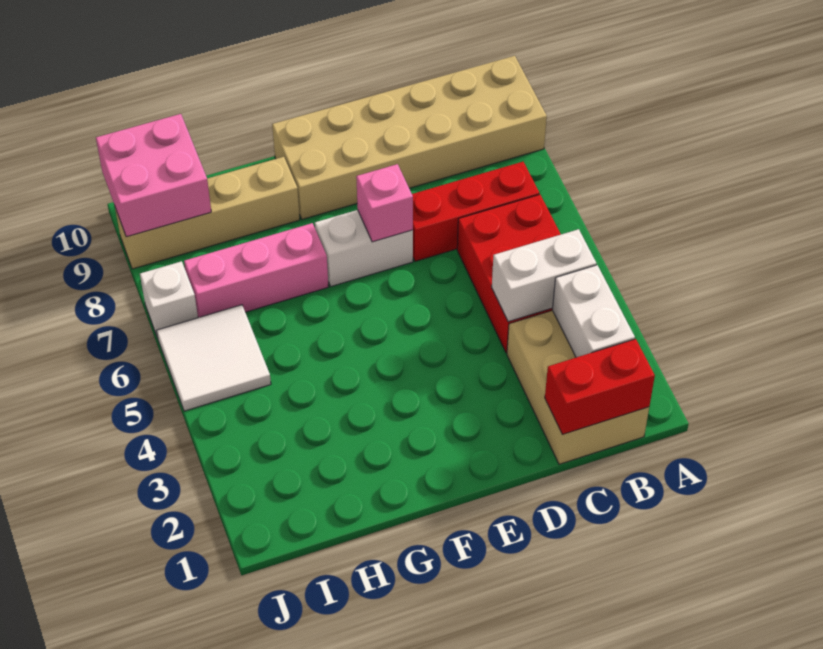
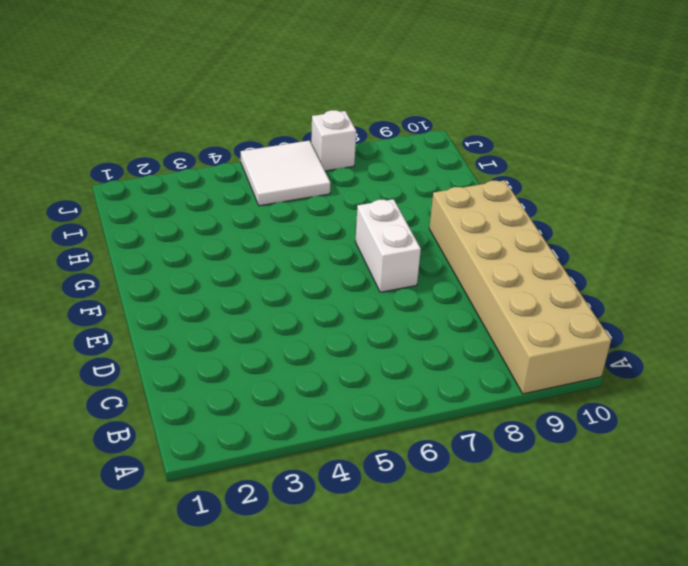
none -> tan 2x3 brick [507,310,649,464]
none -> red 2x3 brick [457,194,561,353]
none -> red 1x3 brick [412,162,539,261]

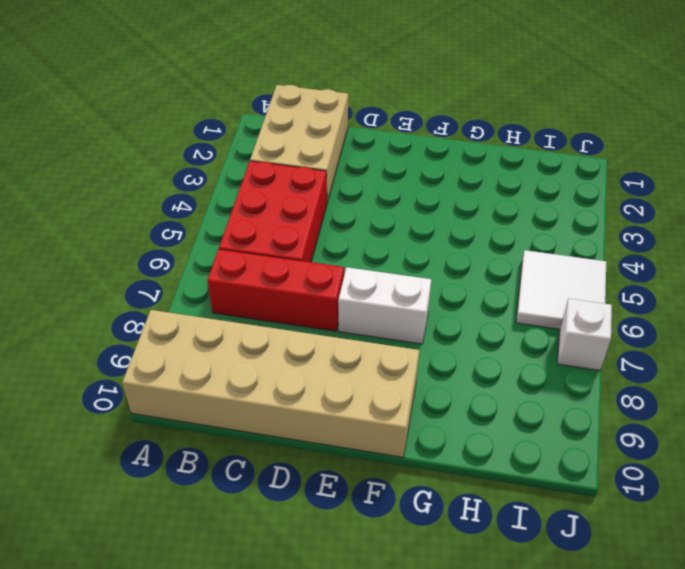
none -> pink 1x3 brick [184,223,328,318]
none -> tan 1x4 brick [115,157,300,269]
none -> red 1x2 brick [545,339,655,435]

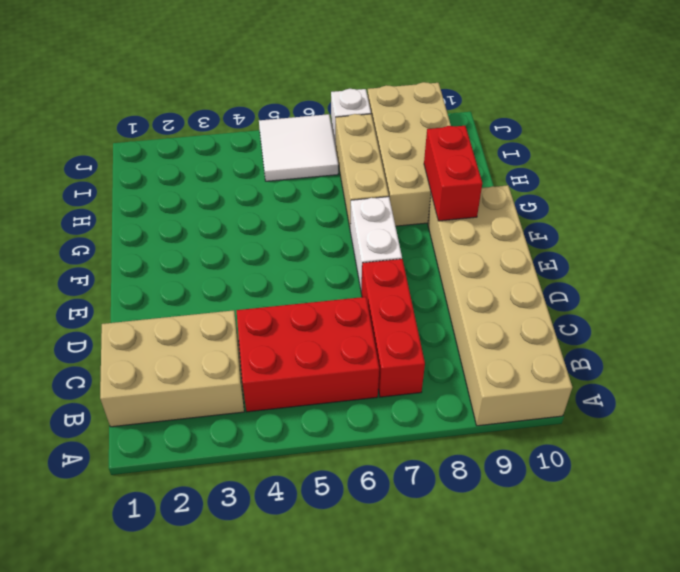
red 1x2 brick [424,126,482,221] -> red 1x2 brick moved to [545,339,655,435]
tan 1x3 brick [336,114,389,227] -> pink 1x3 brick [184,223,328,318]
tan 2x4 brick [367,82,451,226] -> tan 1x4 brick [115,157,300,269]
none -> white 1x2 brick [552,265,635,357]
none -> white 1x2 brick [492,229,596,322]
none -> pink 1x1 brick [356,164,413,242]

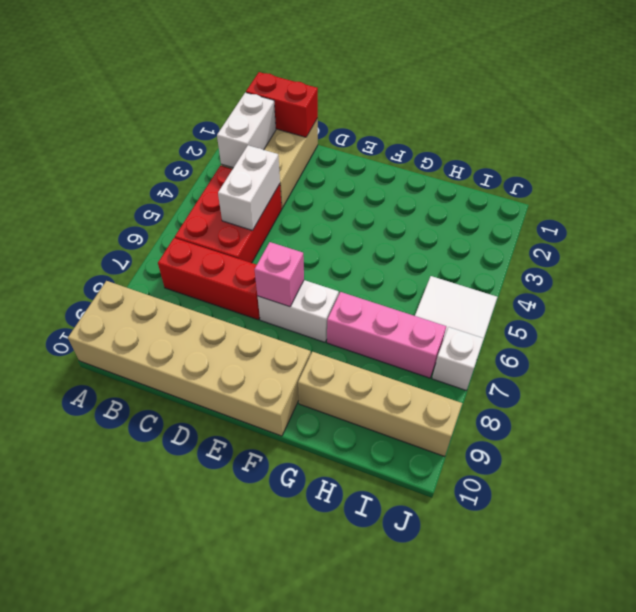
white 1x2 brick [218,145,280,230] -> white 1x2 brick turned to [492,229,596,322]
none -> pink 2x2 brick [96,114,211,237]

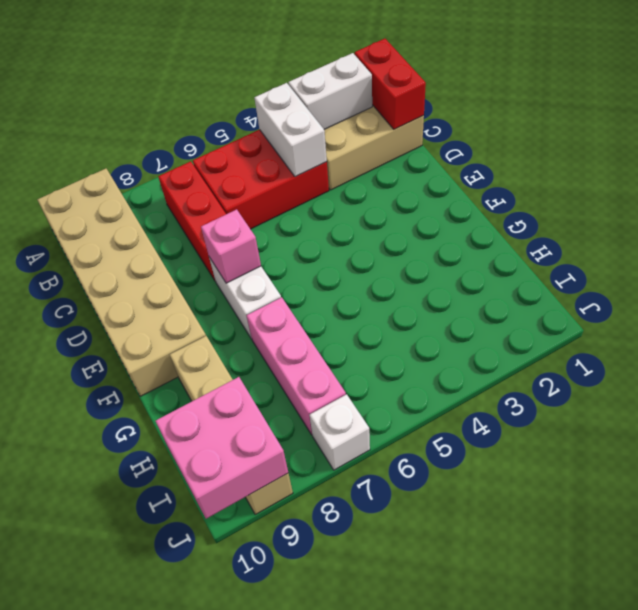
none -> white 2x2 tile [157,305,271,411]

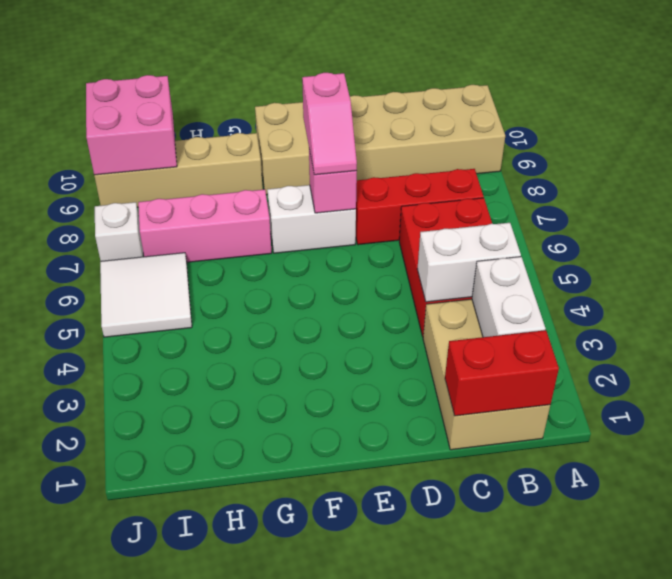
pink 1x2 slope [302,73,357,175] -> none

